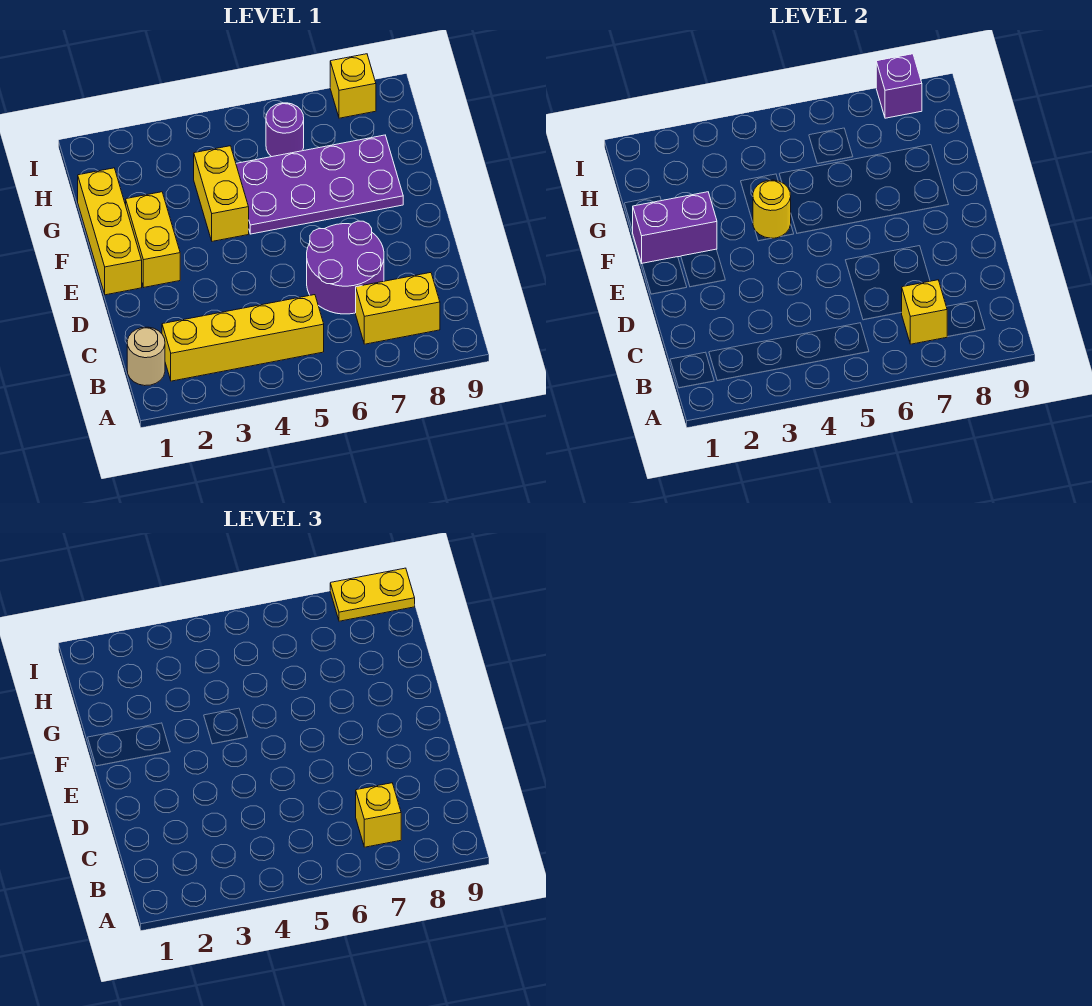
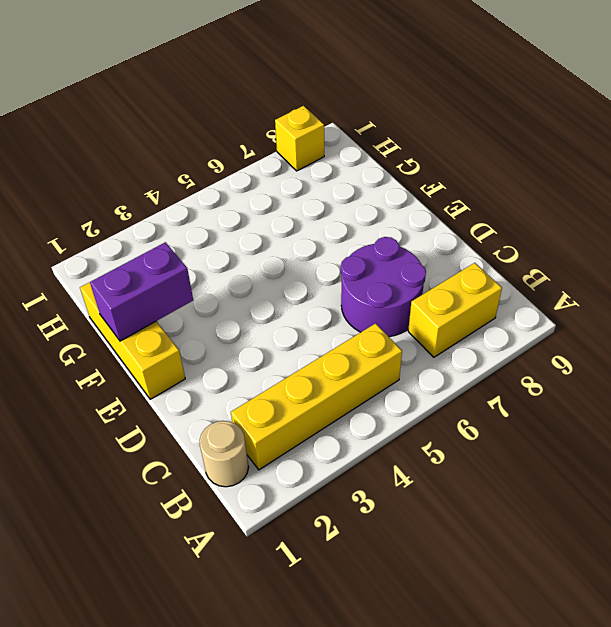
none -> yellow 1x2 brick [126,192,180,287]
none -> yellow 1x2 brick [194,146,249,241]
none -> purple 2x4 plate [236,135,403,234]

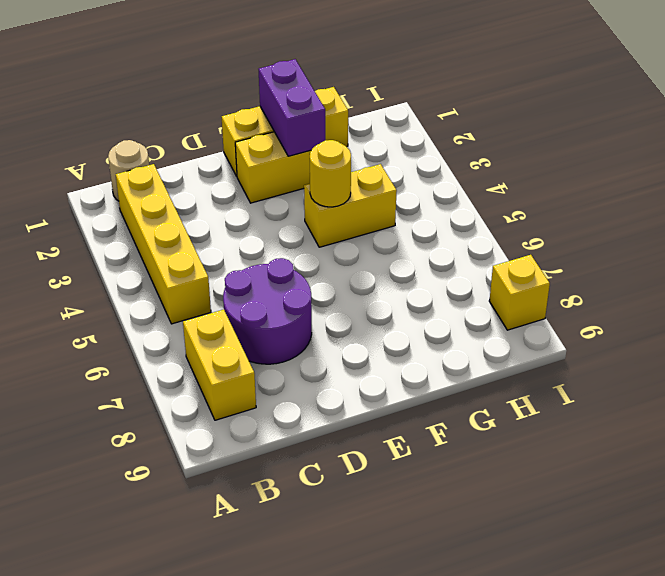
none -> purple 2x4 plate [236,135,403,234]
none -> purple 1x1 round brick [266,103,304,157]
none -> yellow 1x1 brick [901,280,947,344]

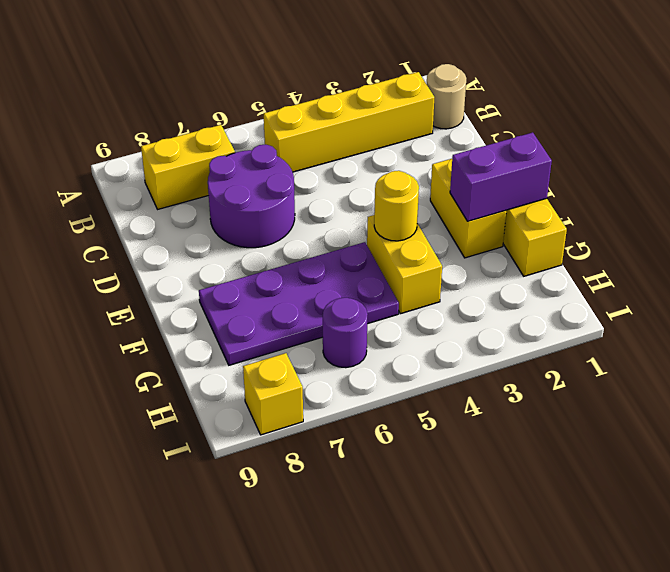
none -> yellow 1x1 brick [901,280,947,344]
none -> purple 1x1 brick [876,54,922,118]
none -> yellow 1x1 brick [356,783,401,847]

